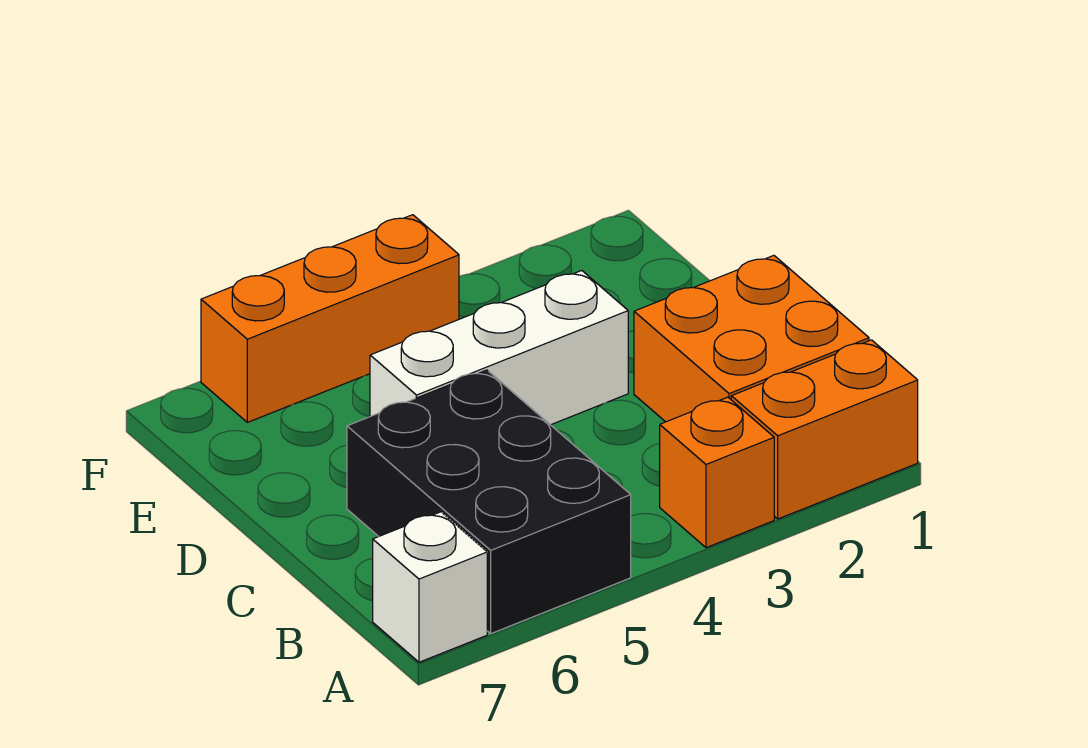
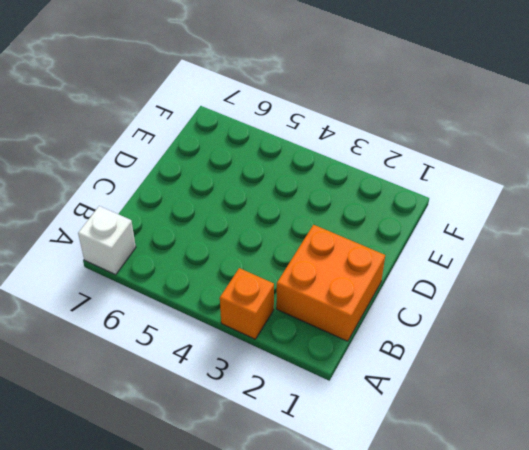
none -> orange 1x2 brick [731,340,918,519]
none -> black 2x3 brick [347,370,631,634]

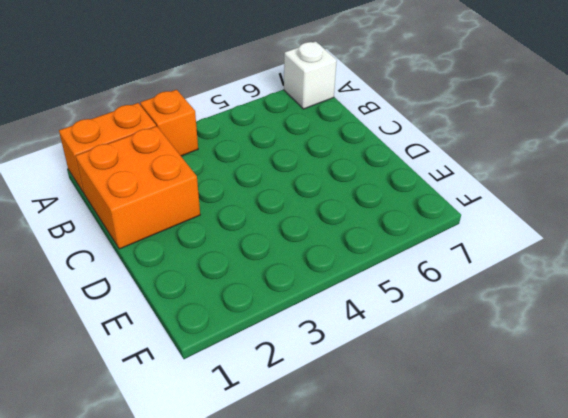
none -> black 2x3 brick [347,370,631,634]
none -> white 1x3 brick [370,271,628,425]

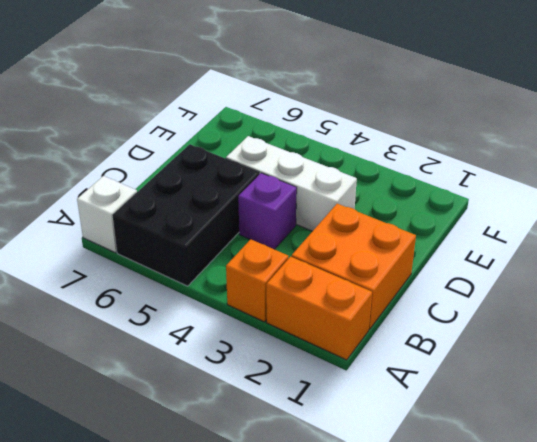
purple 1x1 brick [238,173,297,249] -> none
none -> orange 1x3 brick [201,215,459,422]

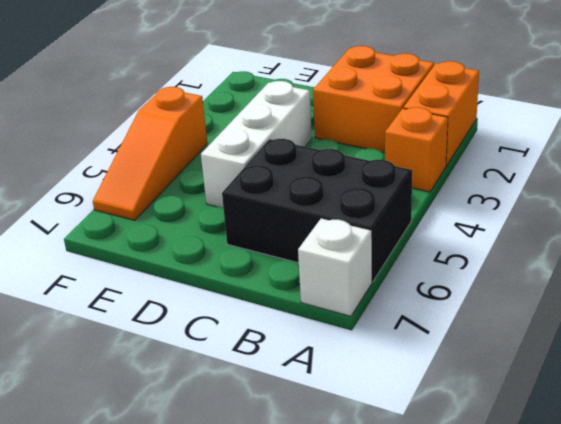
orange 1x3 slope [93,87,207,220] -> orange 1x3 brick [201,215,459,422]

